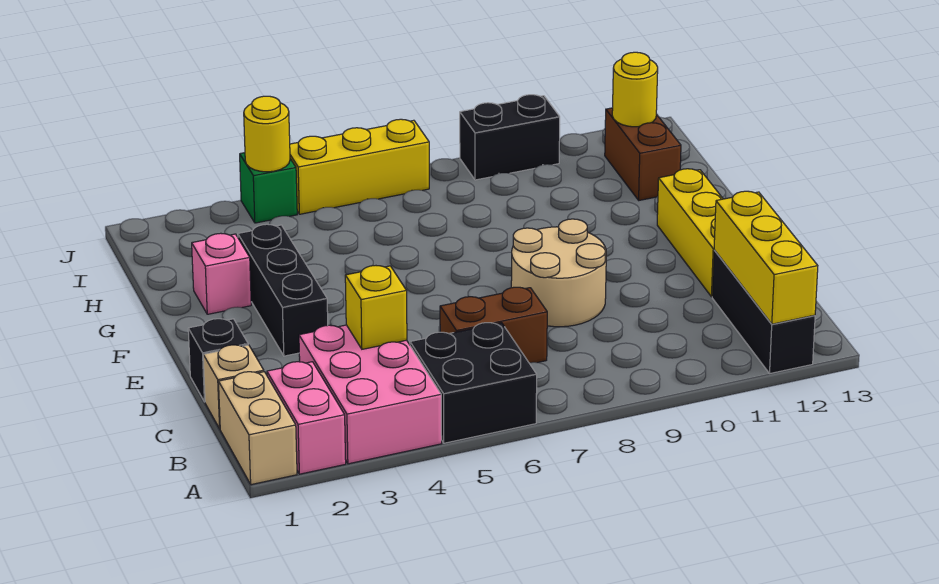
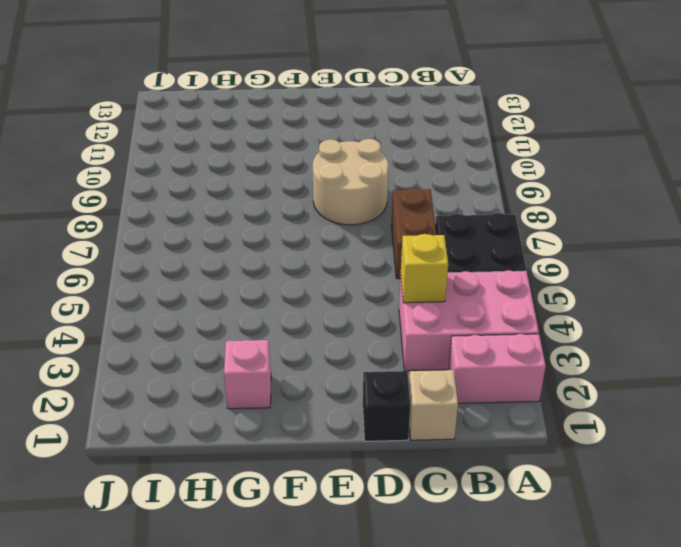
none -> tan 1x2 brick [218,372,297,485]
none -> black 1x3 brick [712,250,815,373]
none -> yellow 1x3 brick [657,169,723,297]

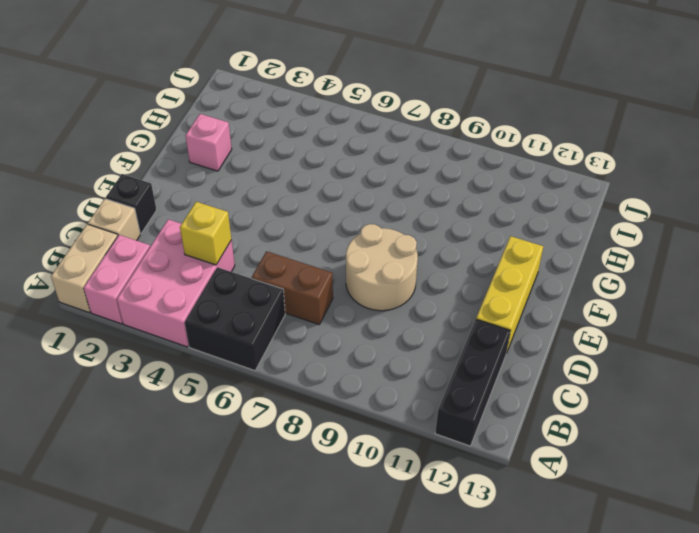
none -> black 1x3 brick [238,224,328,356]
none -> brown 1x2 brick [605,108,681,200]
none -> green 1x1 brick [240,153,297,223]

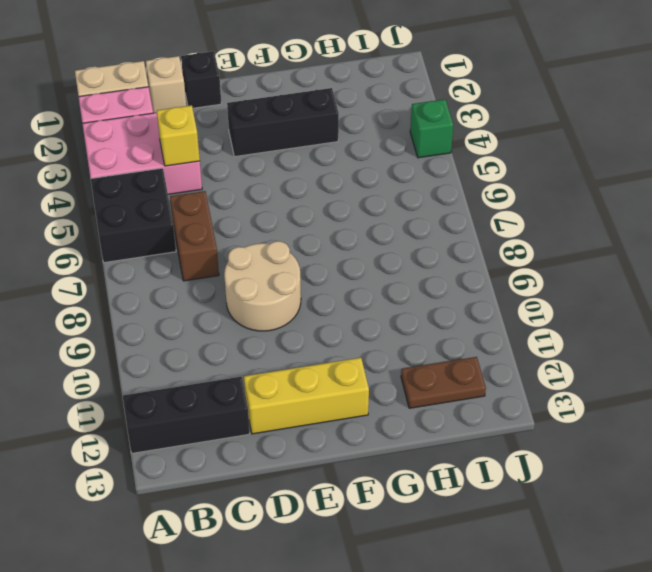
brown 1x2 plate [401,357,486,408] -> brown 1x2 brick [605,108,681,200]
none -> pink 1x1 brick [192,233,251,314]
none -> yellow 1x3 brick [290,119,429,214]
none -> black 1x2 brick [460,95,560,180]

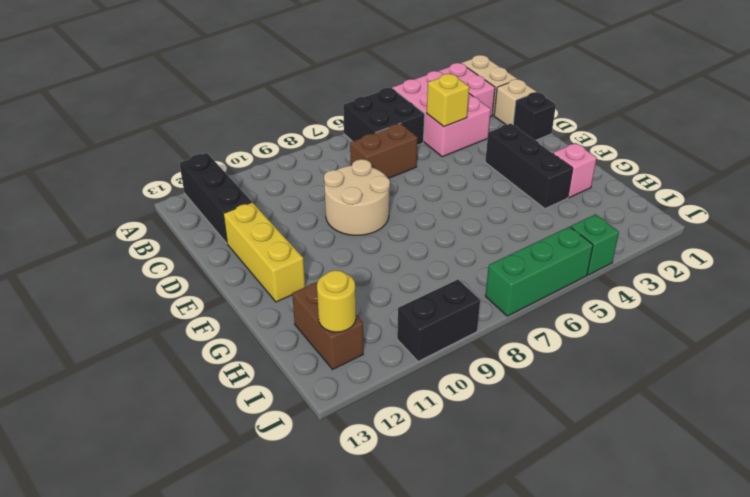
green 1x3 brick [485,227,593,316] -> yellow 1x3 brick [290,119,429,214]
none -> yellow 1x3 brick [714,191,818,324]
none -> yellow 1x1 round brick [244,96,290,172]

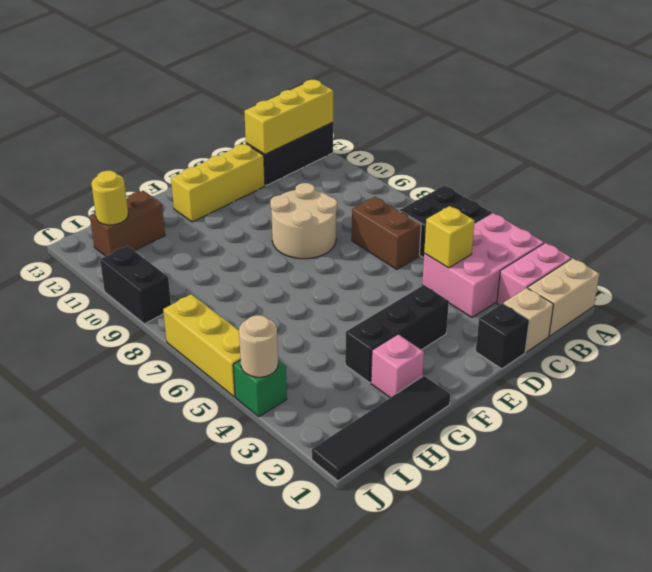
black 1x4 tile [312,376,450,481] -> none
tan 1x1 round brick [239,315,278,377] -> yellow 1x1 round brick [244,96,290,172]

